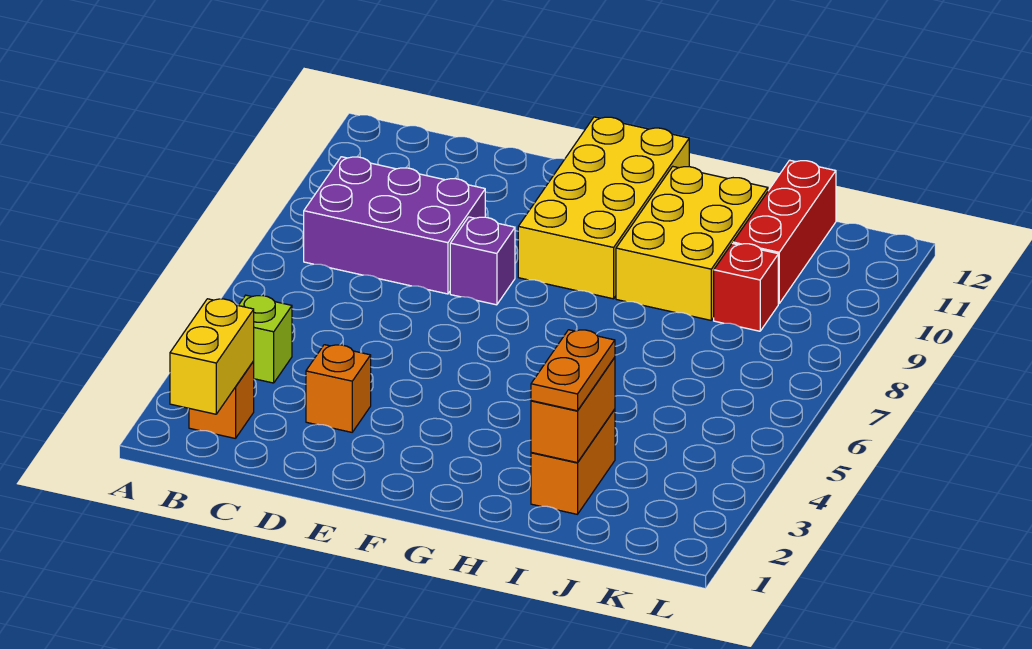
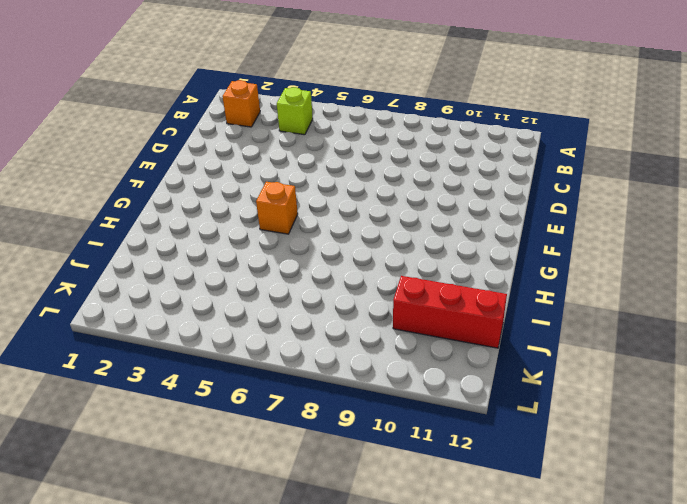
orange 1x1 brick [256,182,298,234] -> orange 1x1 brick moved to [306,345,371,432]
none -> purple 2x3 brick [304,157,485,294]
none -> purple 1x1 brick [450,217,515,305]
none -> yellow 2x4 brick [518,117,689,299]

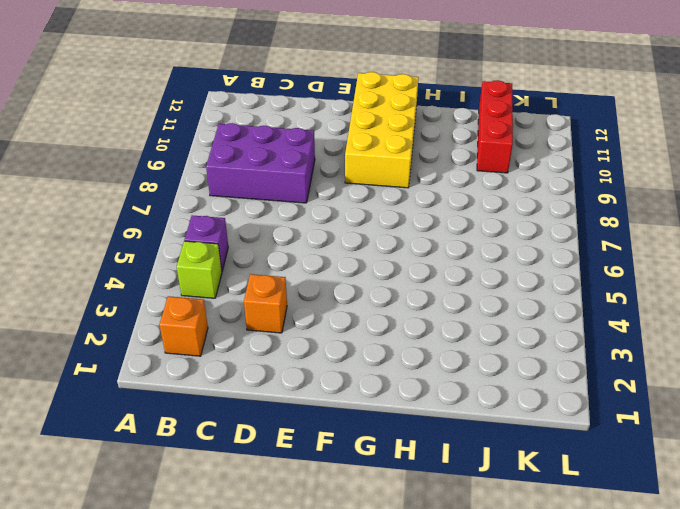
purple 1x1 brick [185,215,228,271] -> purple 1x1 brick moved to [450,217,515,305]
none -> yellow 2x3 brick [616,166,768,320]
none -> orange 1x2 brick [531,409,615,514]
none -> red 1x1 brick [714,244,778,331]

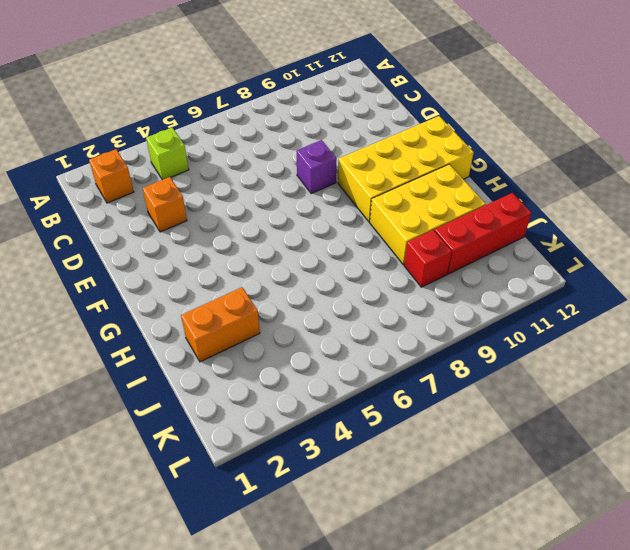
none -> purple 2x3 brick [304,157,485,294]
none -> yellow 1x2 brick [170,299,254,414]
none -> orange 1x2 brick [531,357,615,463]

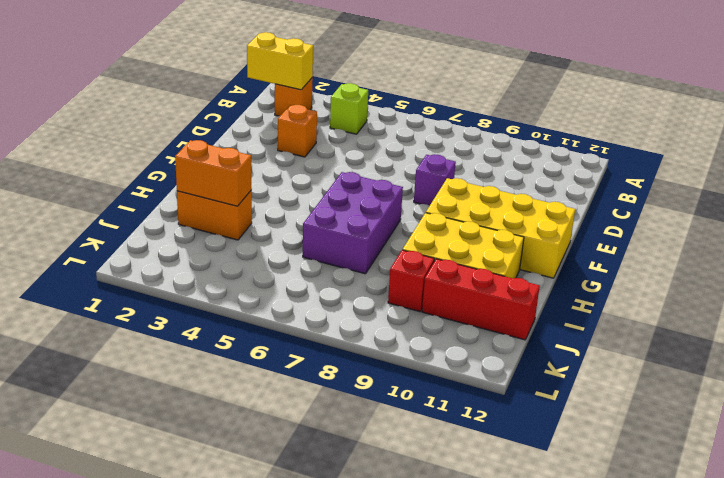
purple 2x3 brick [303,172,403,274] -> purple 2x3 brick moved to [304,157,485,294]
none -> orange 1x2 plate [531,330,615,411]

